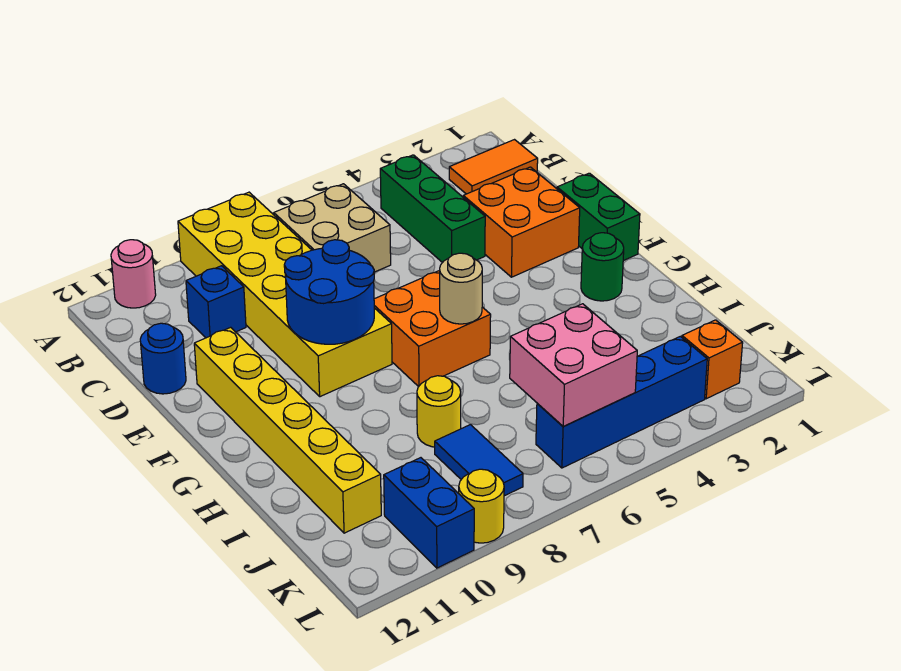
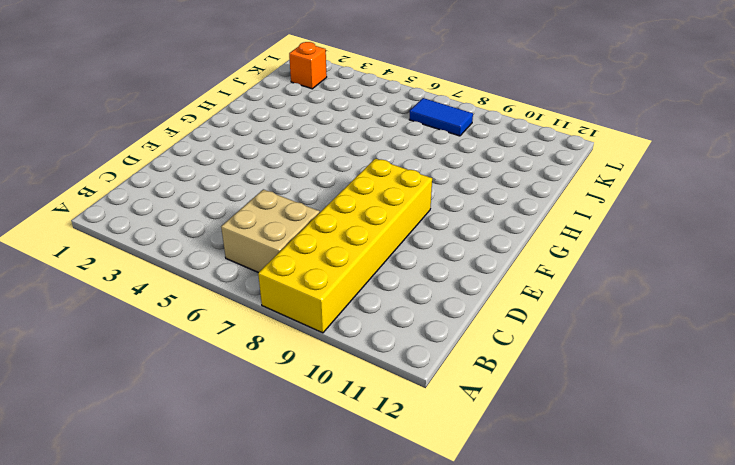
blue 1x2 tile [409,98,473,136] -> blue 1x2 tile turned to [435,425,523,496]
none -> pink 1x1 round brick [111,240,156,308]
none -> orange 1x2 tile [449,140,538,194]
none -> green 1x3 brick [380,155,485,263]

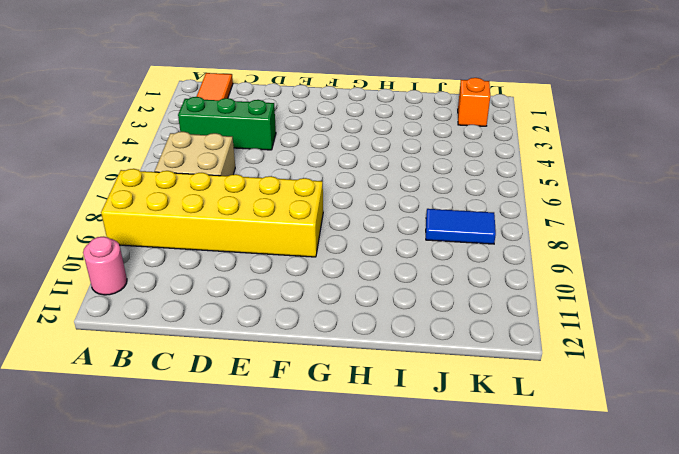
none -> blue 1x1 brick [186,266,246,338]
none -> orange 2x2 brick [463,167,580,277]
none -> blue 1x1 round brick [140,323,186,394]

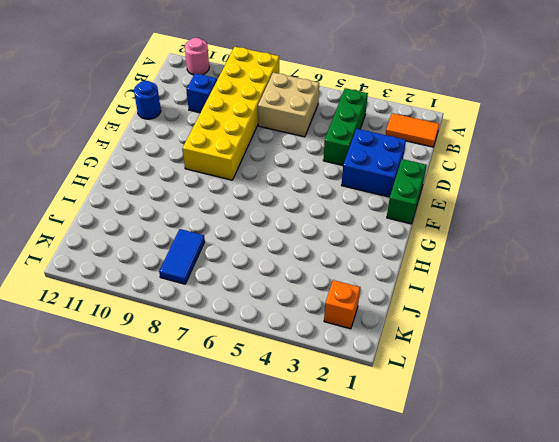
blue 2x2 brick [342,129,406,197] -> orange 2x2 brick [463,167,580,277]
none -> yellow 1x6 brick [194,327,381,533]
none -> orange 2x2 brick [374,270,491,387]
none -> green 1x1 round brick [581,233,624,301]

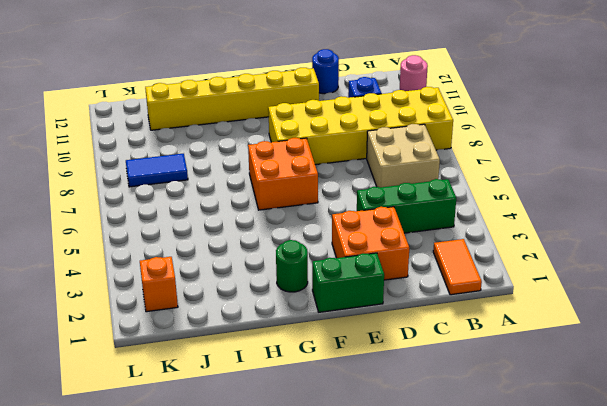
none -> yellow 1x1 round brick [417,376,461,447]
none -> blue 1x4 brick [536,336,707,468]
none -> blue 1x2 brick [384,458,474,568]

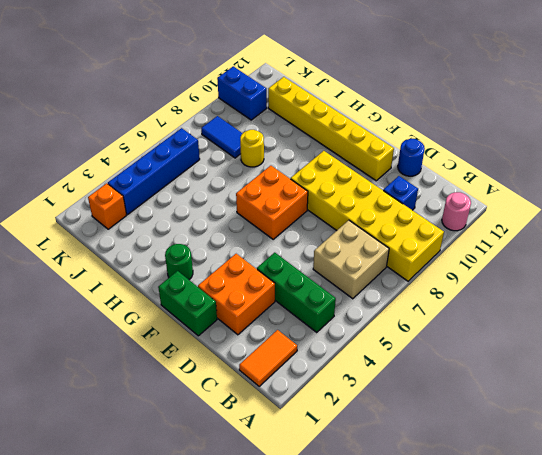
none -> yellow 1x1 round brick [459,469,504,543]
none -> blue 2x2 round brick [284,240,374,344]
none -> tan 1x1 round brick [440,253,482,324]

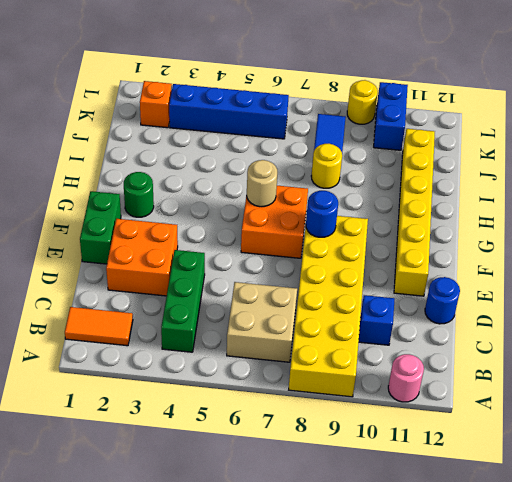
blue 1x1 round brick [306,191,338,237] -> blue 2x2 round brick [284,240,374,344]
none -> pink 2x2 brick [510,304,637,427]

